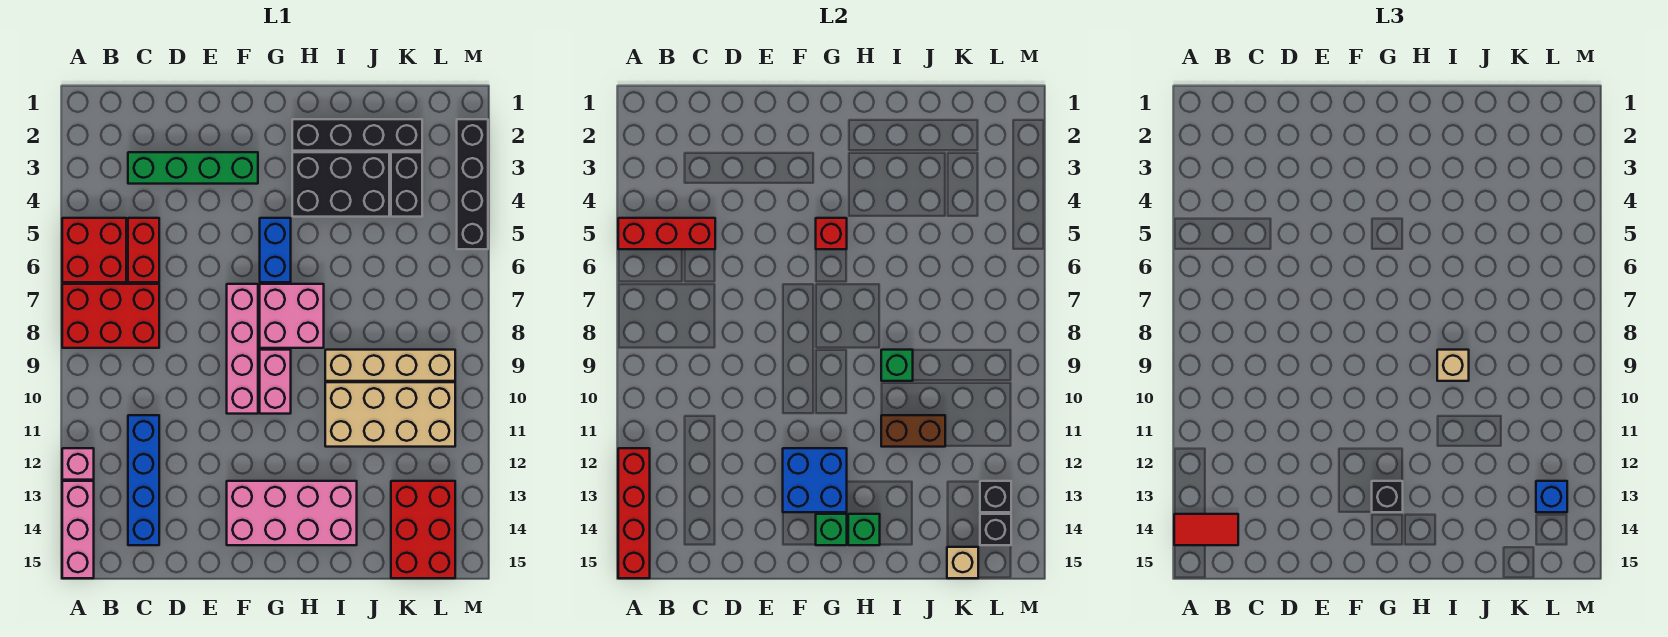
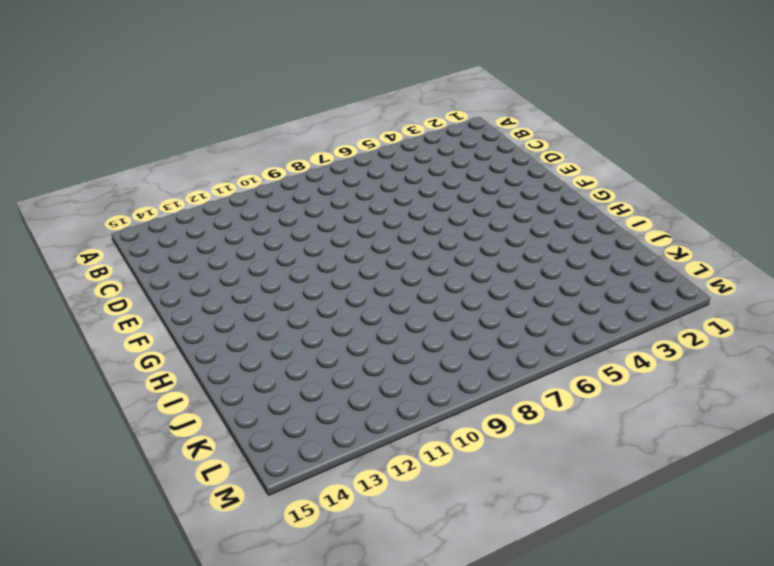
none -> red 2x2 brick [62,218,126,282]
none -> red 2x3 brick [62,284,159,348]
none -> pink 1x1 brick [62,448,94,480]
none -> pink 1x3 brick [62,481,94,578]

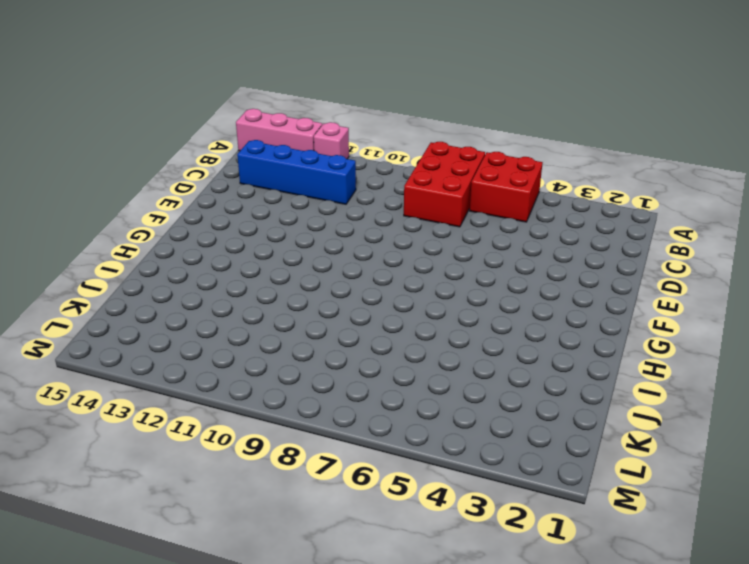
none -> green 1x4 brick [128,152,258,184]
none -> red 1x2 brick [128,218,159,282]
none -> pink 1x4 brick [227,284,258,414]
none -> pink 2x4 brick [227,481,357,545]

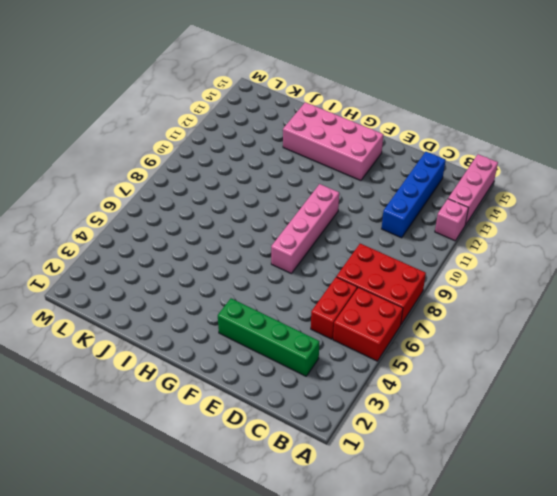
none -> blue 1x2 brick [260,218,291,282]
none -> pink 2x2 brick [260,284,324,348]
none -> pink 1x2 brick [260,350,291,414]
none -> black 1x4 brick [292,119,422,151]

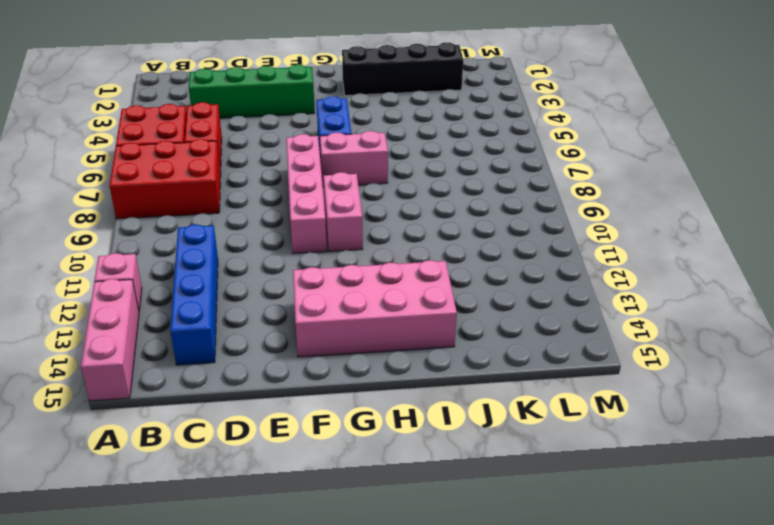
pink 1x2 brick [320,131,388,187] -> pink 2x2 brick [260,284,324,348]
none -> black 2x3 brick [292,152,389,217]
none -> tan 1x4 brick [325,350,455,381]
none -> tan 2x4 brick [325,382,455,447]
none -> black 1x2 brick [391,152,422,217]

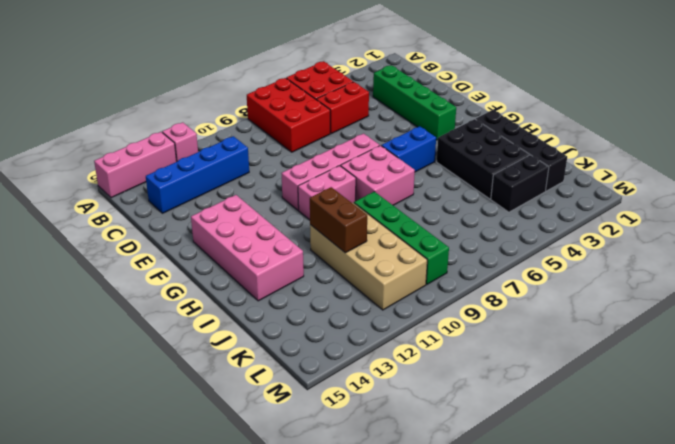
green 1x4 brick [354,192,449,285] -> tan 1x4 brick [325,350,455,381]
none -> red 2x3 brick [391,481,455,578]
none -> black 1x4 brick [457,119,488,249]
none -> red 1x3 brick [618,218,715,249]
none -> red 1x4 brick [618,448,650,578]

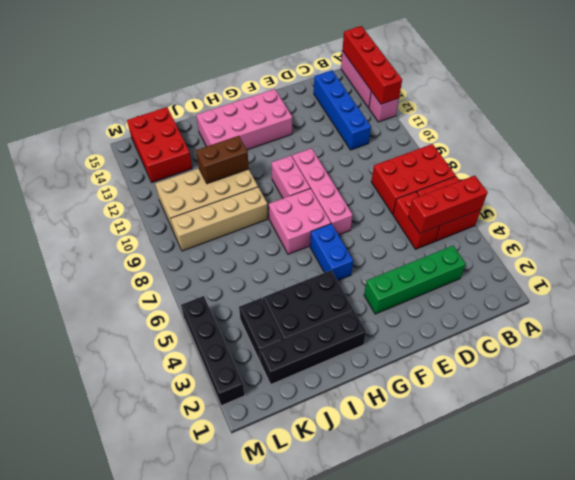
none -> blue 2x2 brick [783,448,847,512]
none -> red 1x1 brick [816,218,847,249]
none -> green 1x1 brick [816,514,847,545]
none -> green 1x1 brick [848,514,880,545]

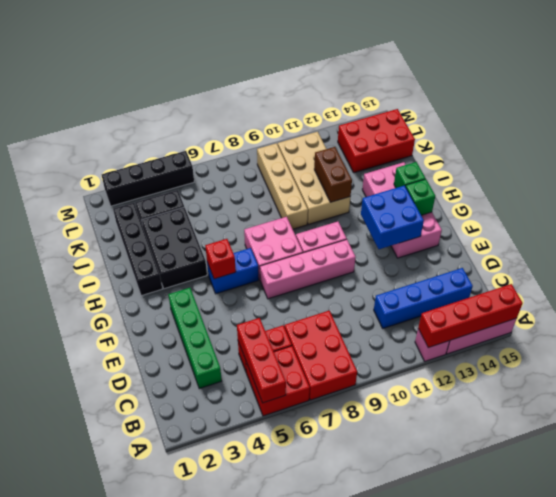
none -> green 1x1 brick [881,350,913,381]
none -> tan 1x1 brick [947,547,978,578]
none -> black 1x1 brick [980,481,1011,512]
none -> black 1x1 brick [980,514,1011,545]

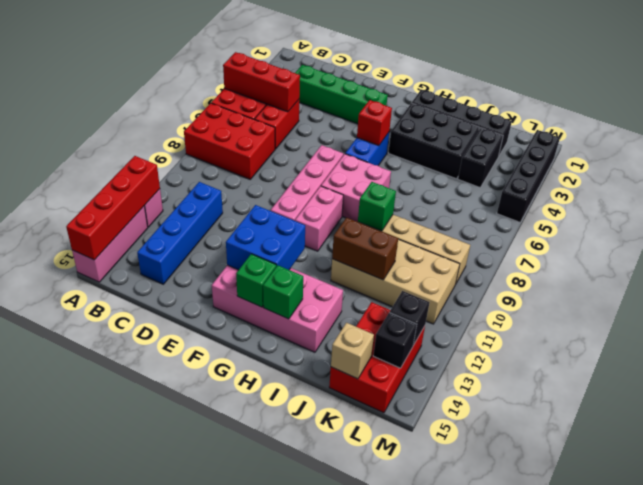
none -> red 1x2 tile [1174,514,1238,545]
none -> black 1x1 brick [1372,481,1403,512]
none -> tan 1x1 brick [1437,350,1469,381]
none -> blue 1x1 brick [1536,481,1567,512]

